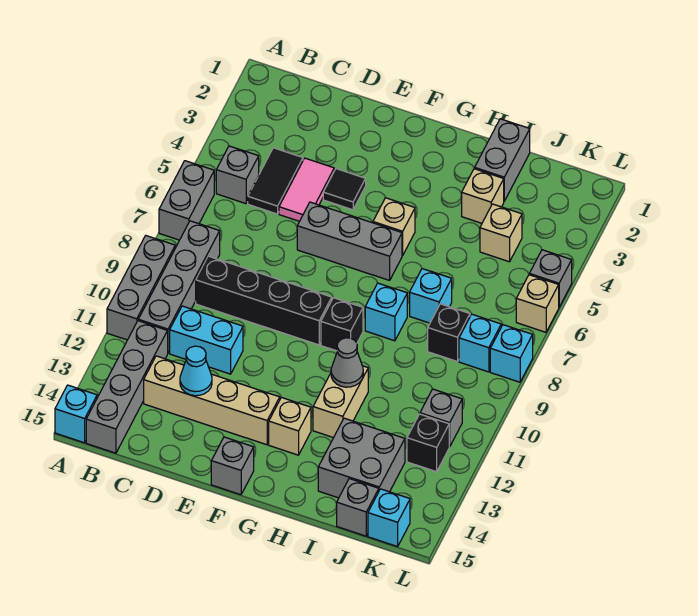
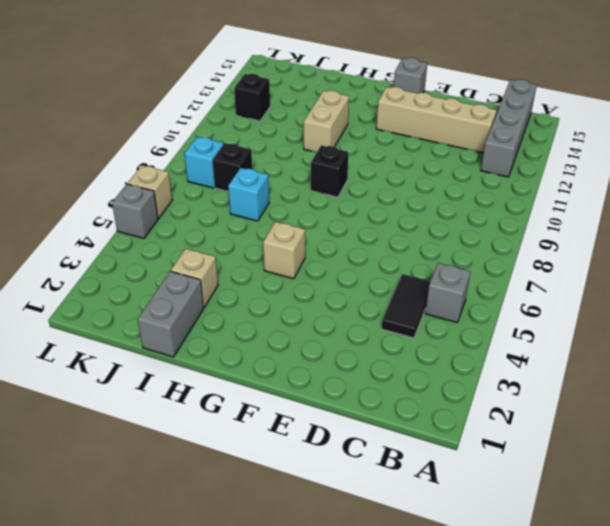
none -> grey 1x2 brick [159,161,214,240]
none -> grey 1x3 brick [107,236,175,340]
none -> cyan 1x1 brick [55,385,97,443]
none -> grey 1x4 brick [138,221,220,353]

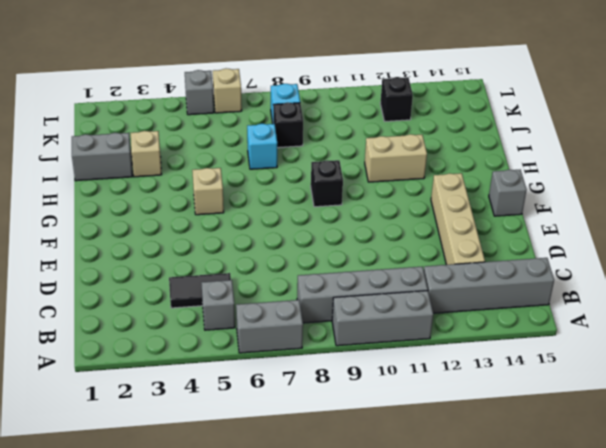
none -> cyan 1x1 brick [55,385,97,443]
none -> black 1x4 brick [196,256,332,345]
none -> cyan 1x2 brick [170,306,243,374]
none -> pink 1x2 tile [279,158,334,221]

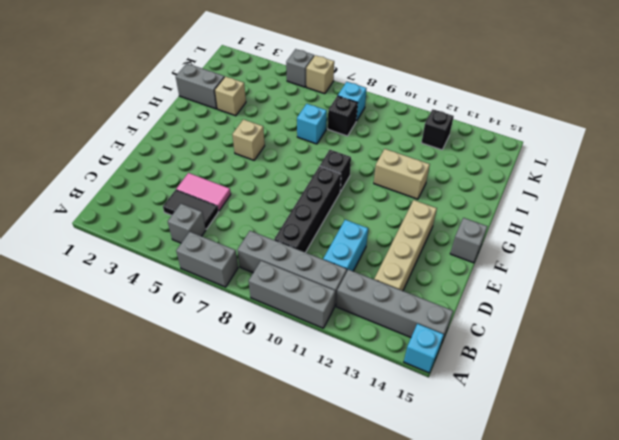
none -> black 1x1 tile [323,169,366,210]
none -> grey 1x3 brick [297,202,402,280]
none -> tan 1x1 brick [269,397,311,455]
none -> cyan 1x1 brick [365,283,407,341]

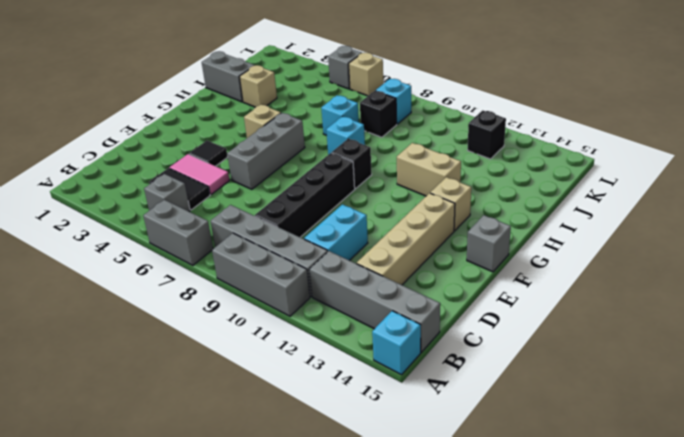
none -> grey 2x2 brick [318,418,405,498]
none -> tan 1x1 brick [480,204,522,262]
none -> grey 1x1 brick [337,479,379,536]
none -> grey 1x1 brick [420,389,462,447]

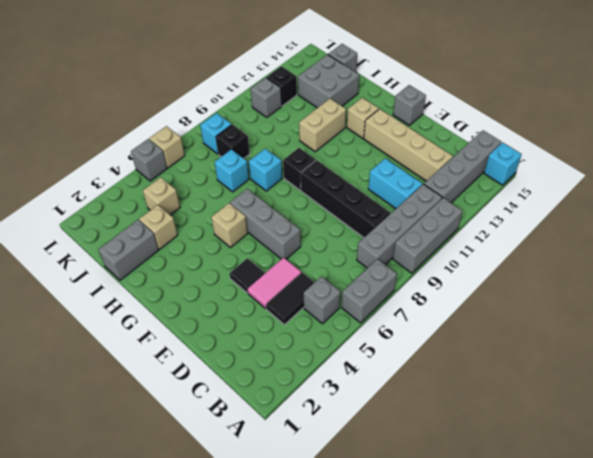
none -> cyan 1x1 brick [368,489,410,547]
none -> cyan 1x1 brick [490,325,533,382]
none -> cyan 1x1 cone [180,346,212,396]
none -> grey 1x1 cone [331,338,363,387]

